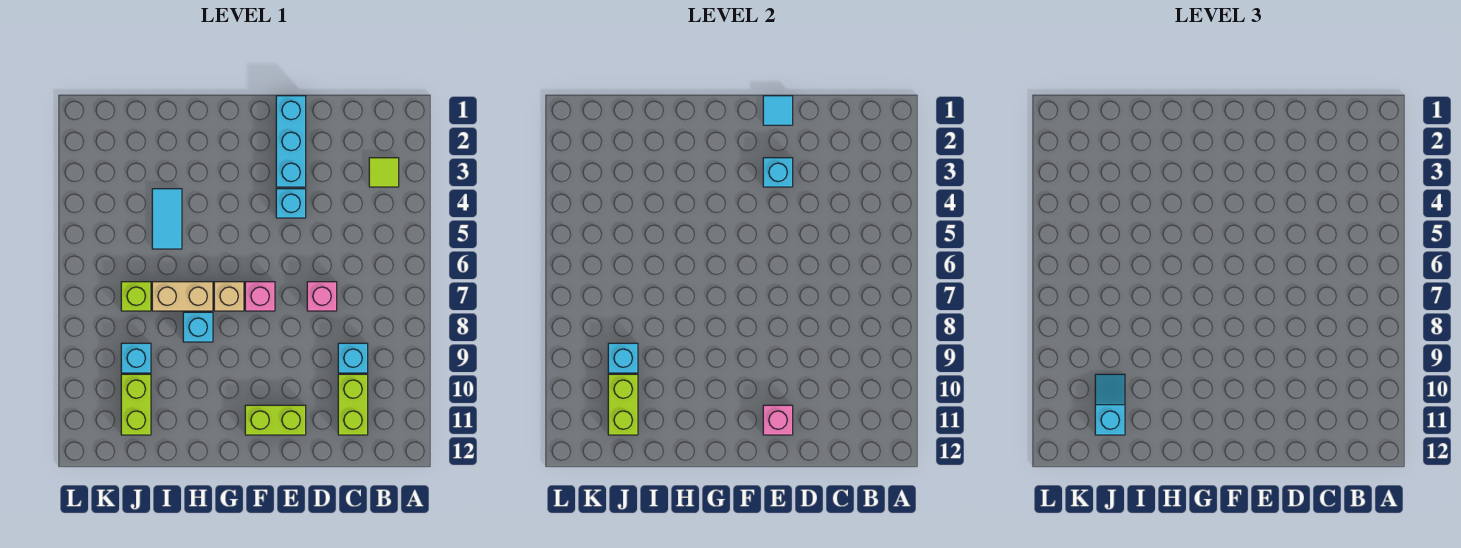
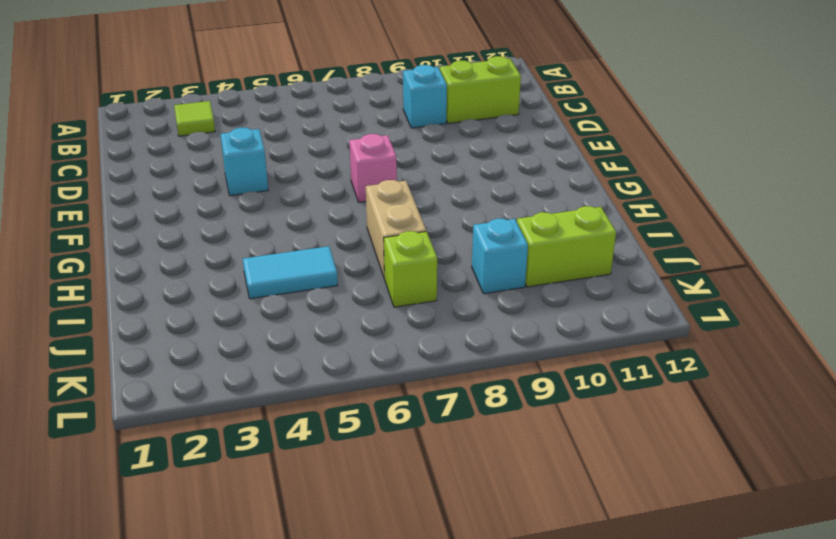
none -> pink 1x1 brick [307,282,337,311]
none -> cyan 1x3 brick [276,96,306,187]
none -> lime 1x2 brick [245,405,306,435]

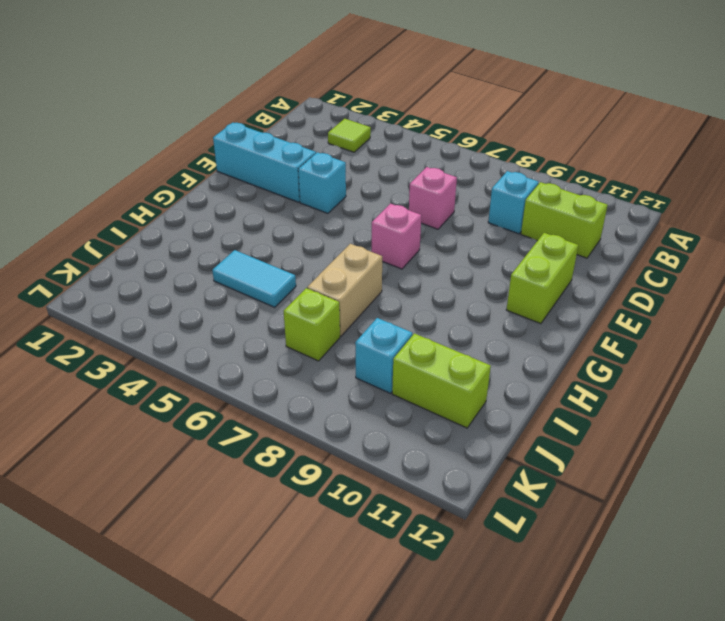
none -> tan 1x1 brick [214,282,244,311]
none -> cyan 1x1 brick [183,312,213,342]
none -> cyan 1x1 tile [763,96,793,125]

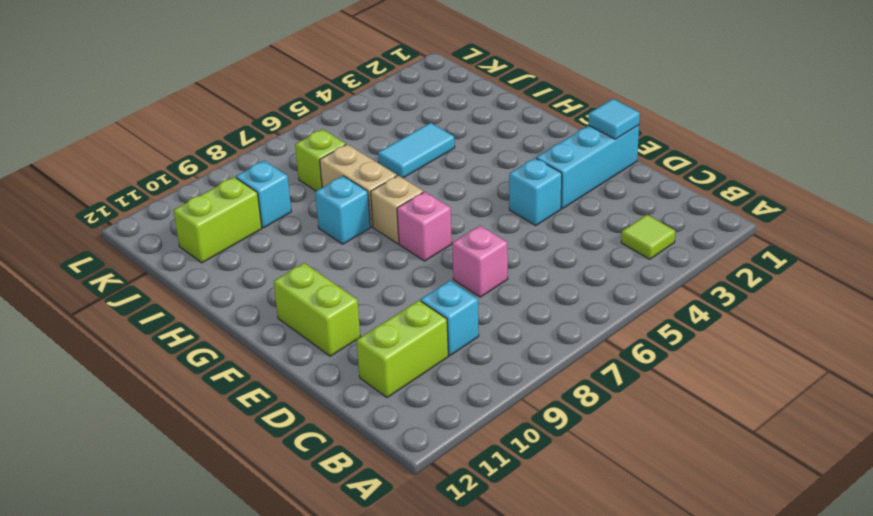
none -> cyan 1x1 brick [763,158,793,187]
none -> pink 1x1 brick [763,405,793,435]
none -> cyan 1x1 brick [608,343,638,373]

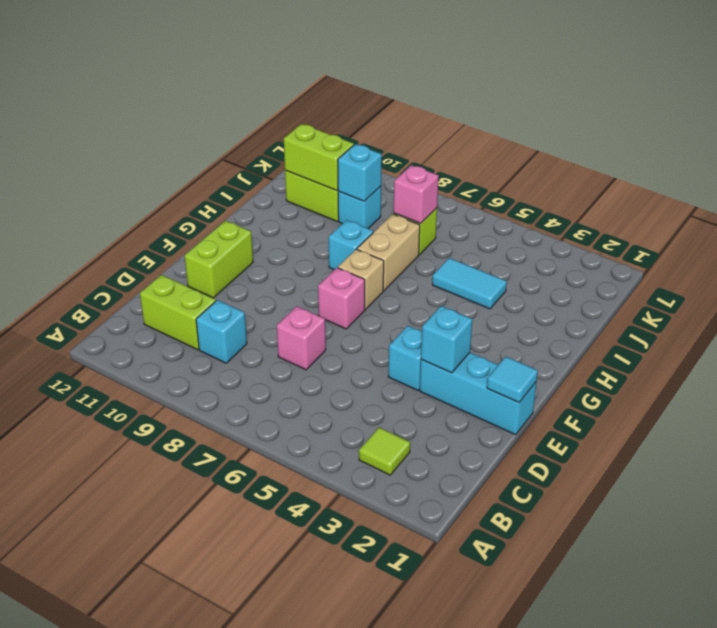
pink 1x1 brick [394,165,439,224] -> pink 1x1 brick moved to [763,405,793,435]
none -> cyan 1x2 slope [1095,374,1125,435]

